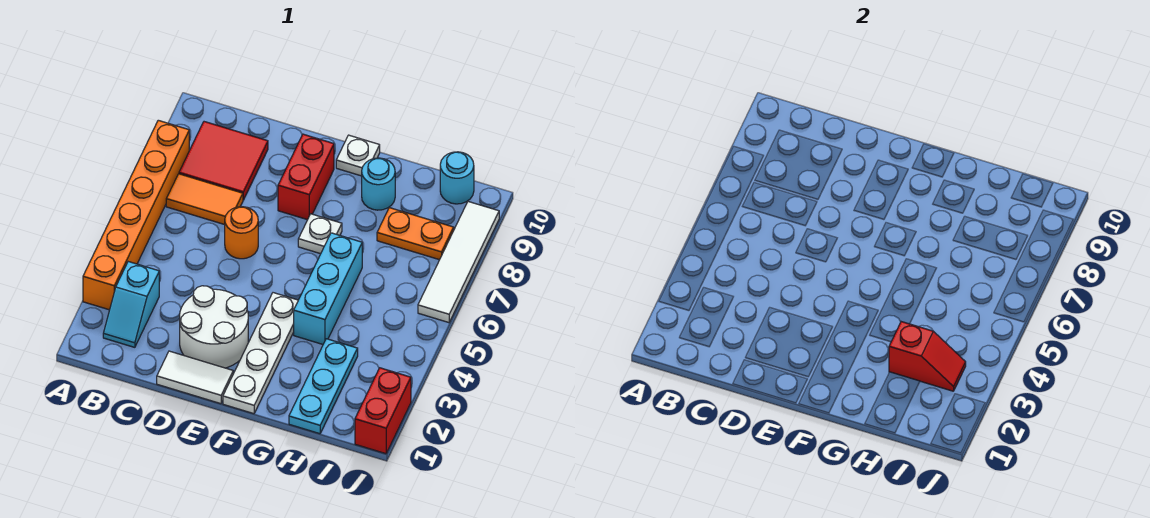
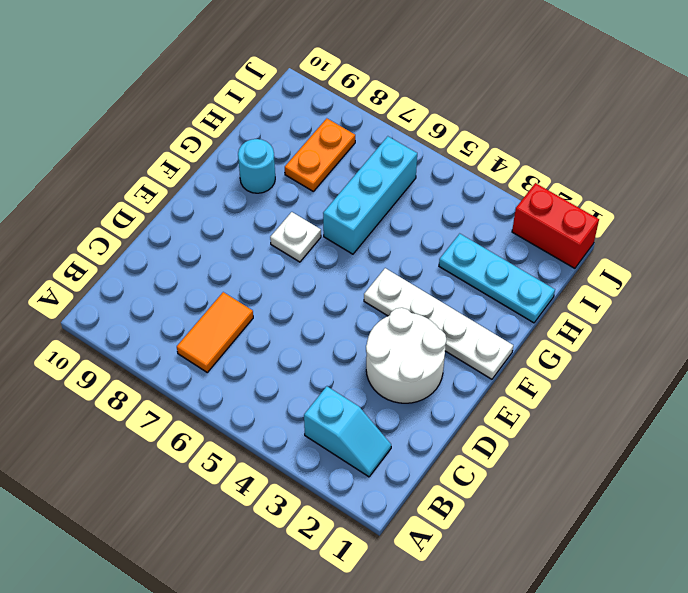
cyan 1x3 brick [323,136,417,254] -> cyan 1x3 brick turned to [294,233,362,344]
none -> orange 1x6 brick [83,120,189,310]
none -> red 2x2 tile [179,122,268,200]
none -> white 1x2 tile [157,351,233,404]

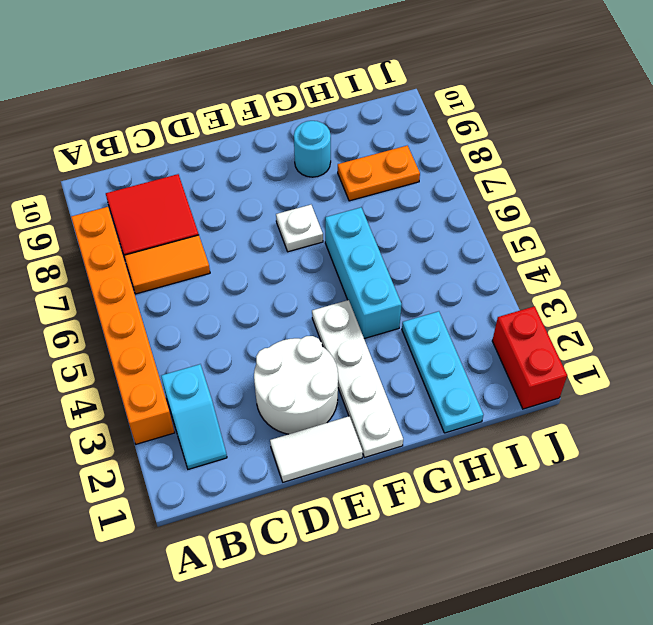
none -> orange 1x1 round brick [225,207,258,259]
none -> red 1x2 brick [278,134,334,220]
none -> white 1x1 plate [336,135,380,176]

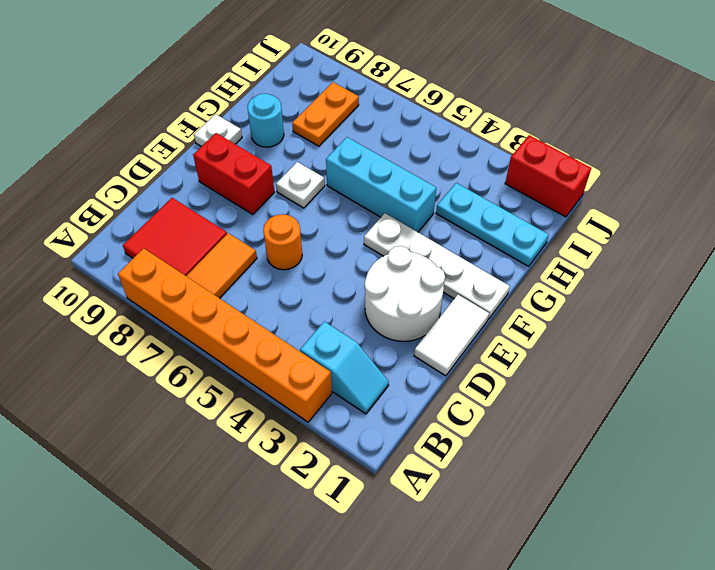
none -> cyan 1x1 round brick [440,152,474,204]
none -> white 1x4 tile [418,202,499,323]
none -> red 1x2 slope [889,322,966,391]

